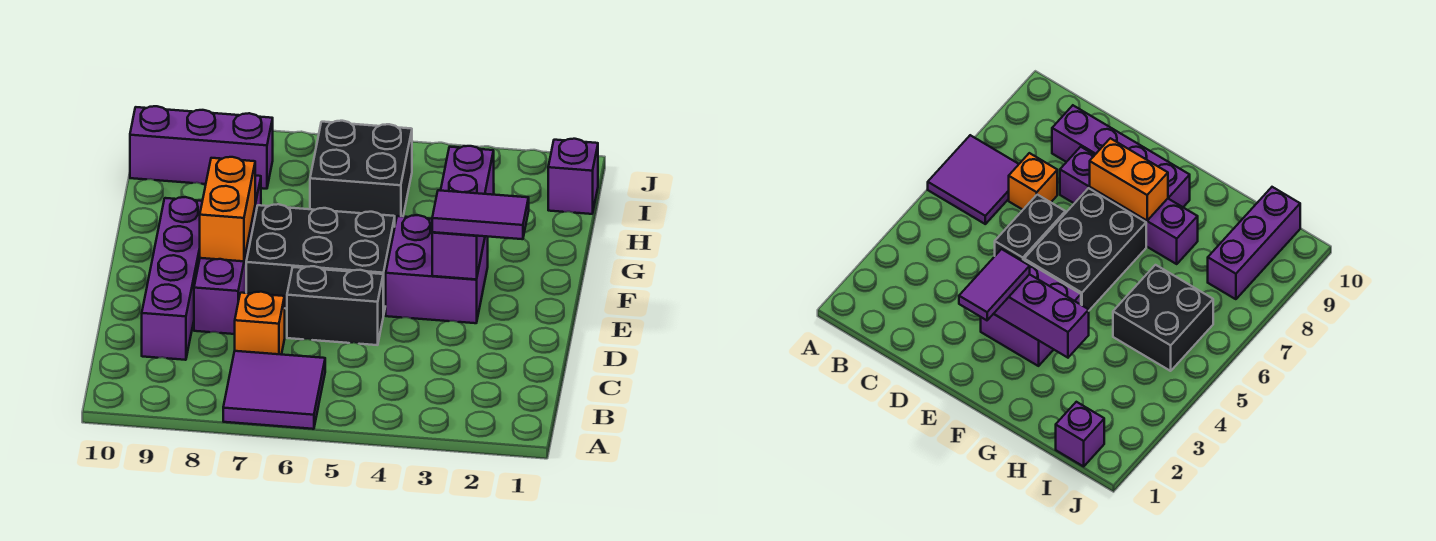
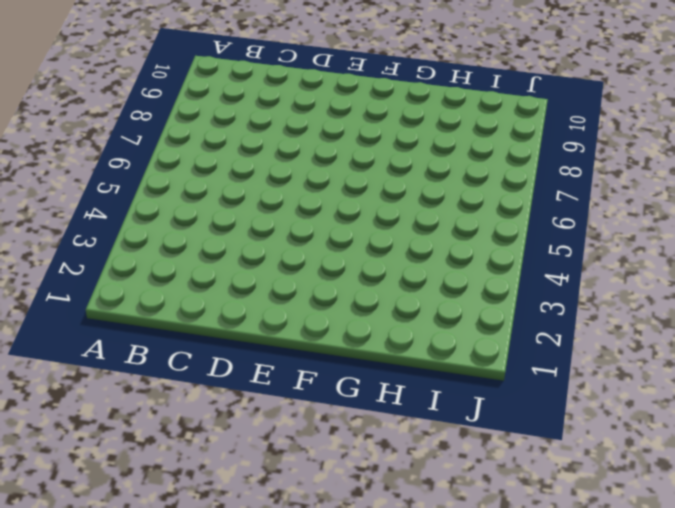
none -> purple 2x2 tile [223,351,325,429]
none -> orange 1x1 brick [235,292,285,355]
none -> purple 1x4 brick [142,197,202,360]

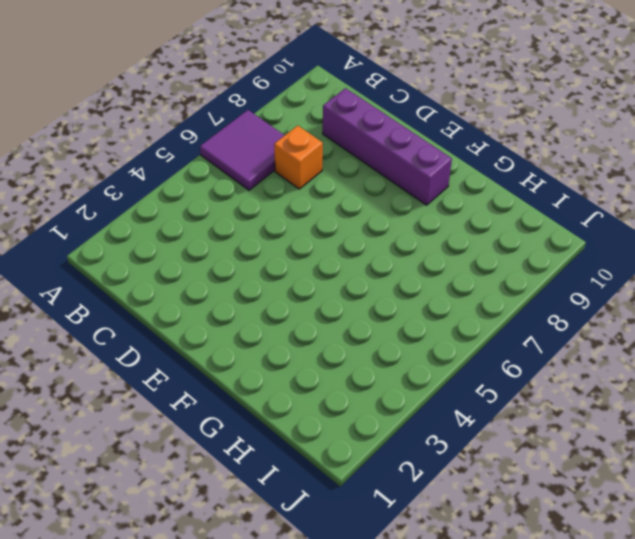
none -> black 1x2 brick [287,266,383,345]
none -> purple 1x4 brick [194,176,261,334]
none -> purple 2x2 brick [386,215,488,323]

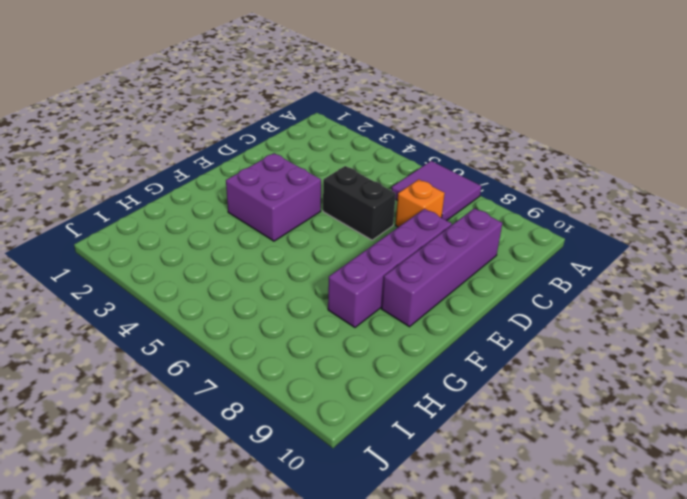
none -> black 2x3 brick [246,204,395,316]
none -> black 2x2 brick [310,121,412,224]
none -> purple 1x1 brick [548,139,598,214]

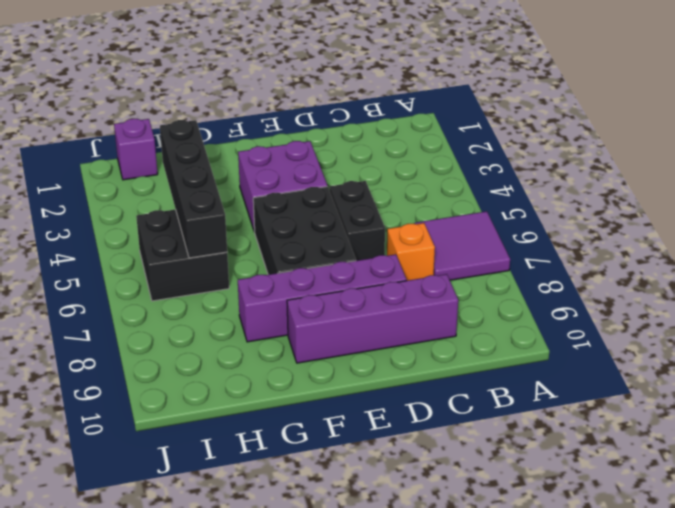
black 1x4 brick [160,120,227,258] -> none
none -> purple 1x3 brick [130,106,273,189]
none -> purple 1x3 brick [432,146,494,279]
none -> orange 1x2 brick [200,157,255,261]

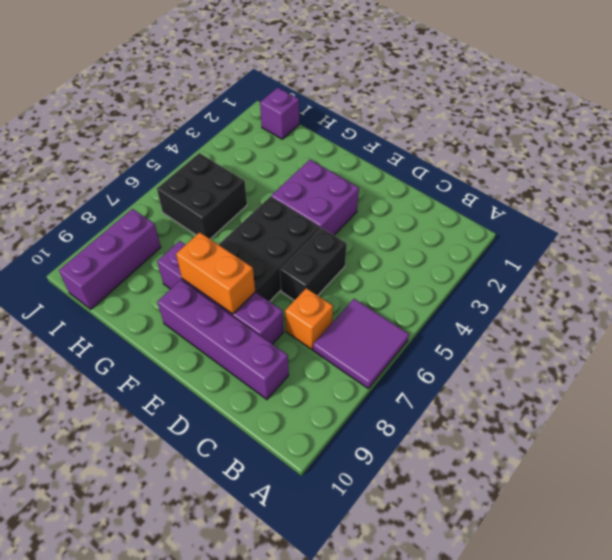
none -> purple 1x3 brick [432,146,494,279]
none -> purple 1x2 tile [432,190,529,239]

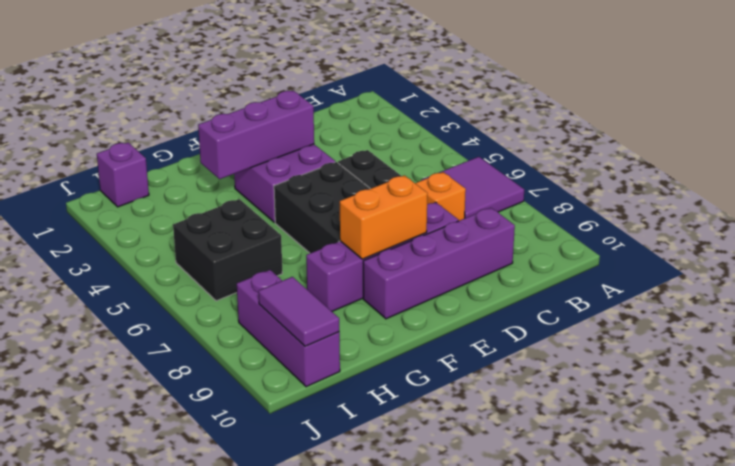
purple 1x2 tile [259,277,339,346] -> purple 1x2 tile moved to [432,190,529,239]

